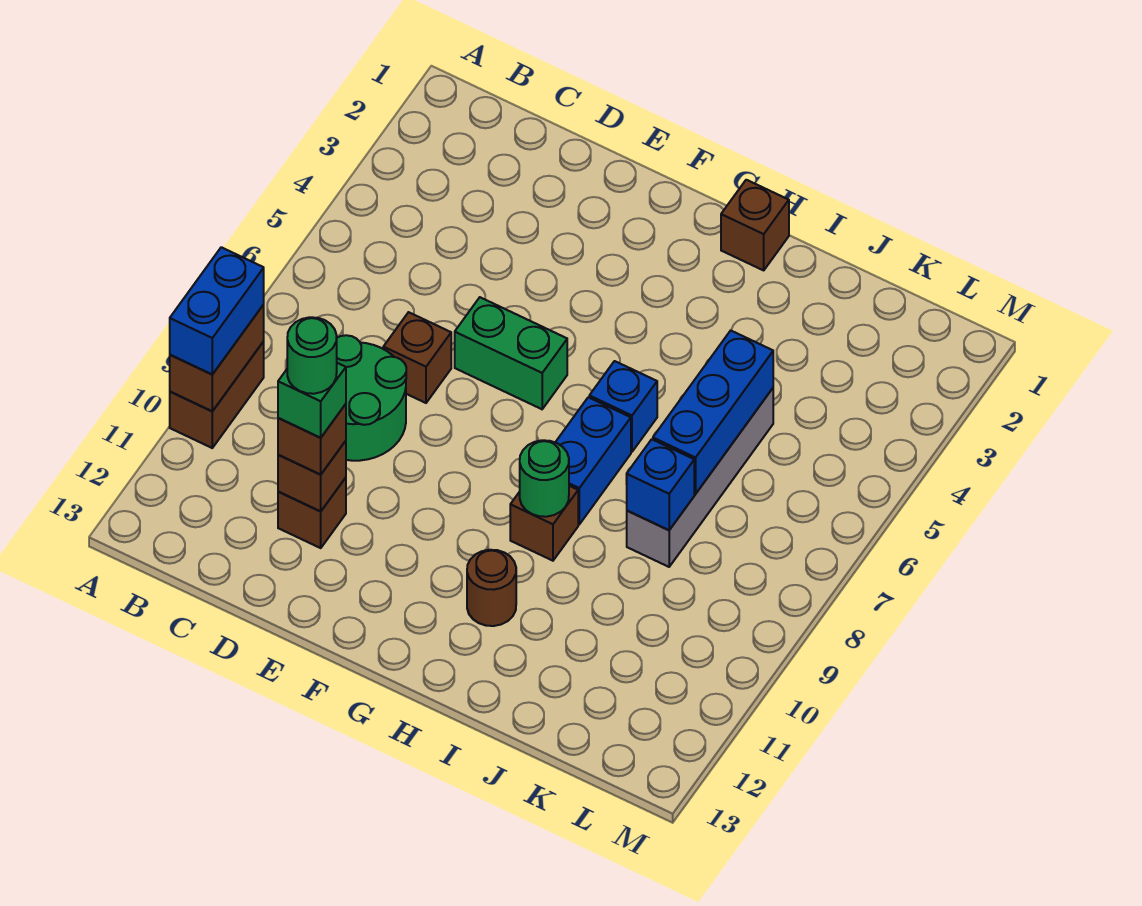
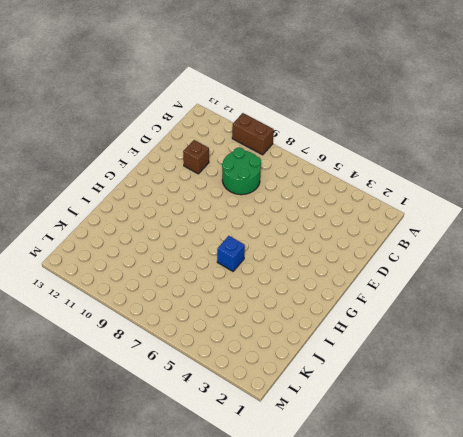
none -> brown 1x1 brick [383,312,451,403]
none -> green 1x2 brick [455,297,567,409]
none -> brown 1x1 brick [721,180,789,270]

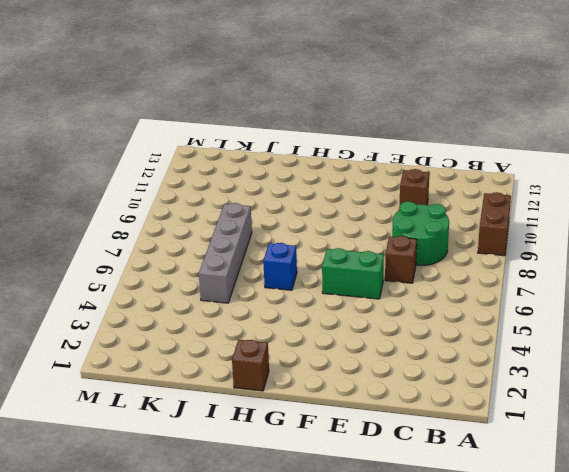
none -> blue 1x2 brick [555,397,631,524]
none -> brown 1x1 brick [510,486,578,561]
none -> brown 1x1 round brick [467,550,516,626]

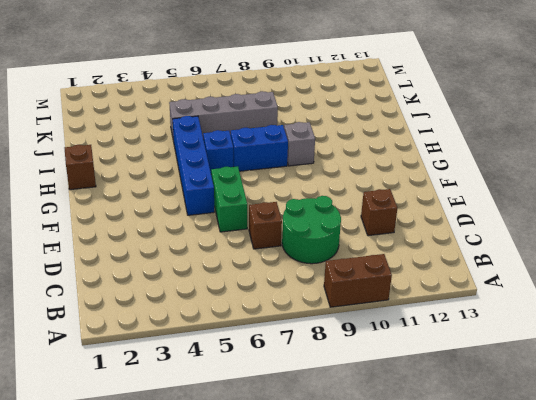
blue 1x4 brick [173,116,214,215] -> none
grey 1x1 brick [284,122,315,166] -> brown 1x1 brick [510,486,578,561]
none -> brown 1x1 round brick [467,550,516,626]
none -> brown 1x2 brick [170,305,264,411]
none -> brown 1x1 brick [278,441,346,511]

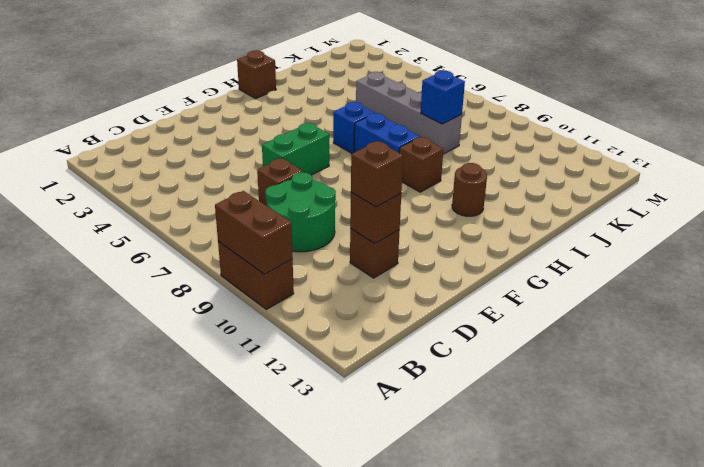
none -> green 1x1 round brick [520,440,569,517]
none -> blue 1x3 brick [653,331,773,494]
none -> blue 1x2 brick [170,247,264,374]

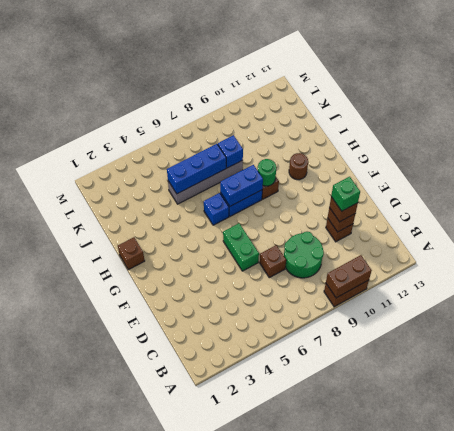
blue 1x2 brick [220,165,263,206] -> blue 1x2 brick moved to [170,247,264,374]
none -> green 1x1 round brick [287,317,337,394]

